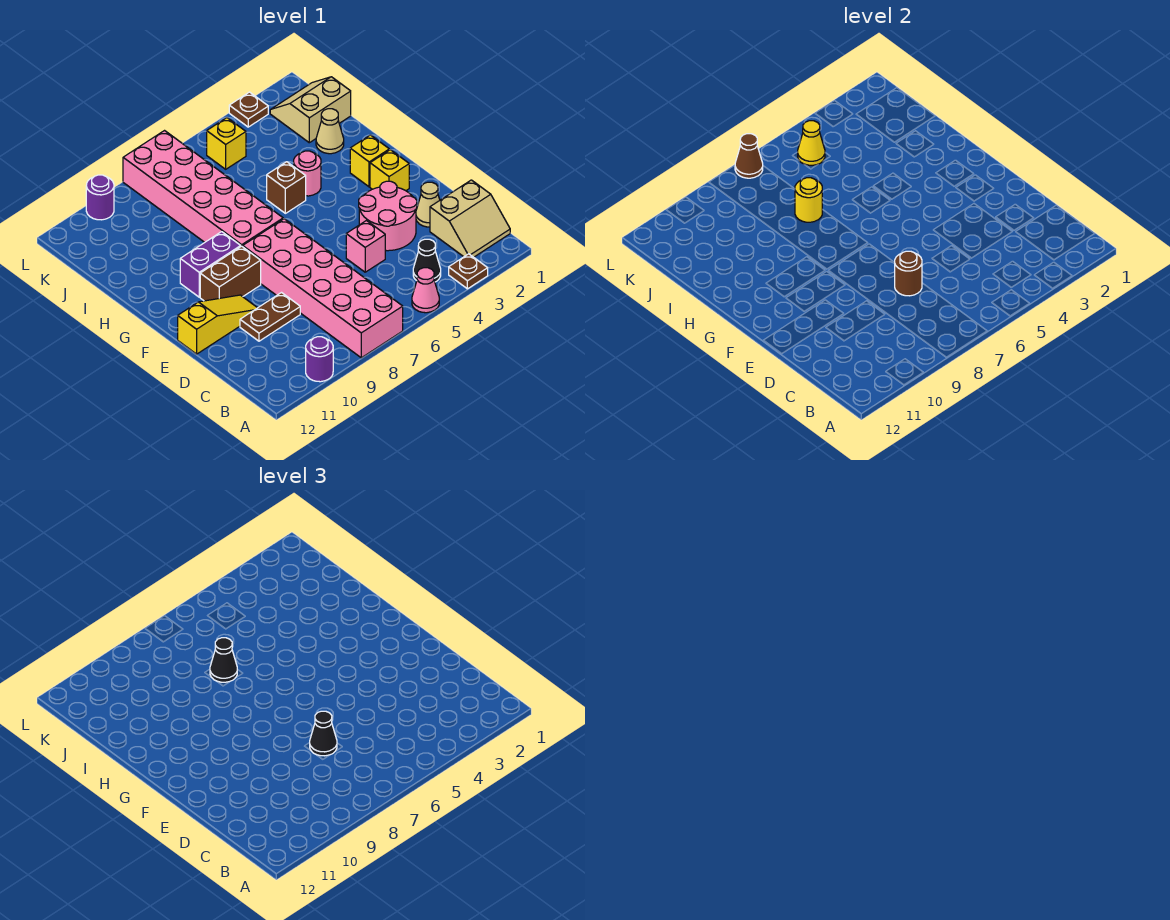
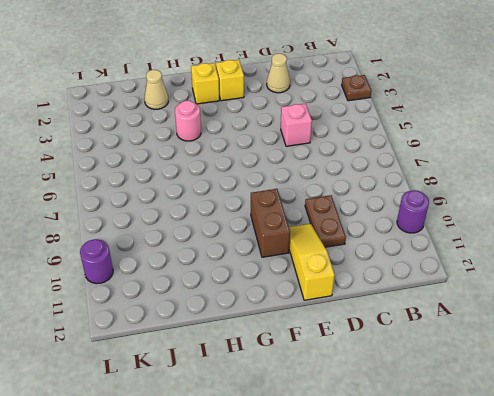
none -> pink 1x1 cone [412,268,439,313]
none -> pink 2x6 brick [243,219,403,358]
none -> tan 2x2 slope [430,180,510,257]

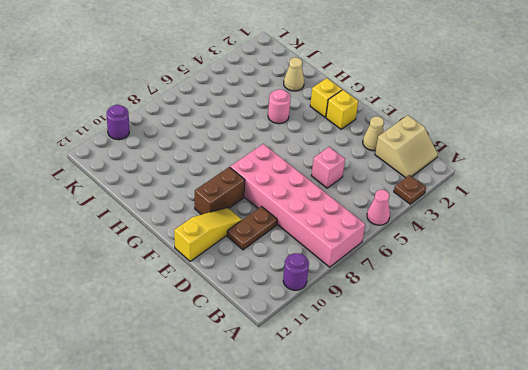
none -> black 1x1 cone [413,239,441,282]
none -> pink 2x2 round brick [359,181,417,251]
none -> pink 2x6 brick [123,131,283,247]

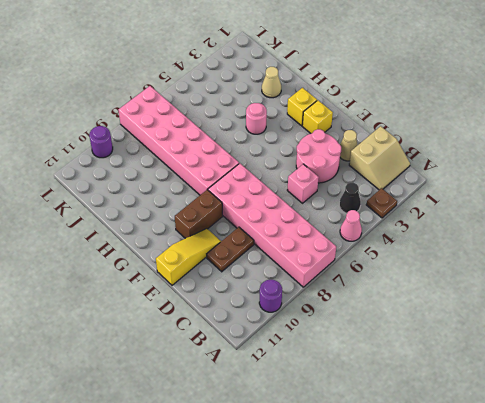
none -> purple 1x2 brick [180,232,241,297]
none -> brown 1x1 brick [267,162,306,213]
none -> tan 2x2 slope [270,77,351,143]

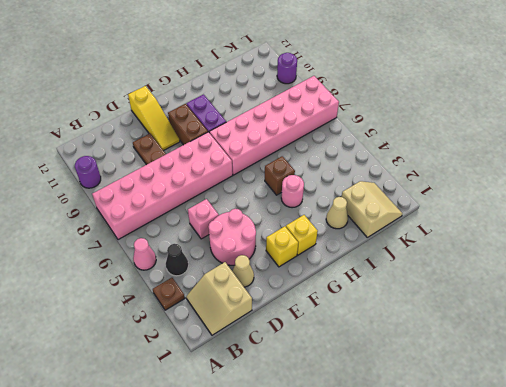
none -> yellow 1x1 brick [207,118,246,169]
none -> brown 1x1 plate [229,92,268,127]
none -> brown 1x1 round brick [895,251,922,296]

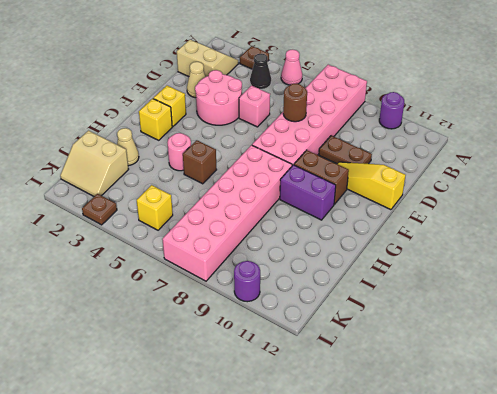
none -> yellow 1x1 round brick [795,178,822,222]
none -> yellow 1x1 cone [798,121,825,165]
none -> brown 1x1 cone [735,134,763,178]

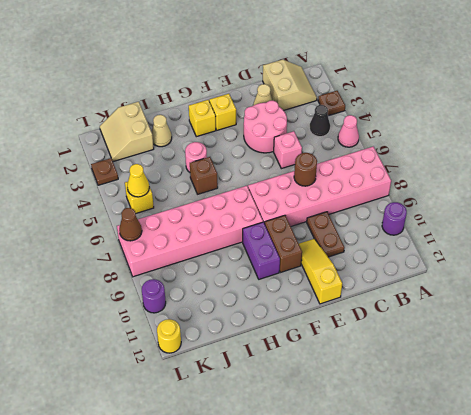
yellow 1x1 round brick [157,319,181,353] -> yellow 1x1 round brick moved to [795,178,822,222]
none -> black 1x1 cone [310,711,337,756]
none -> black 1x1 cone [210,638,237,682]

